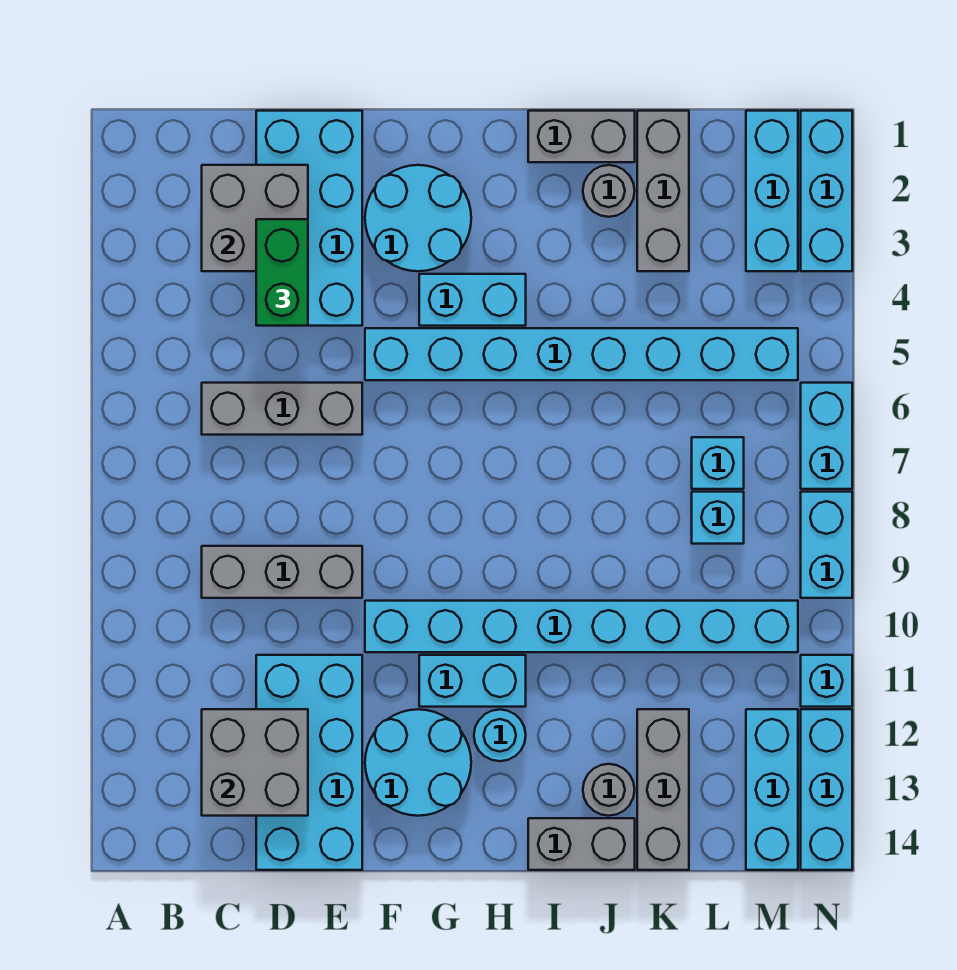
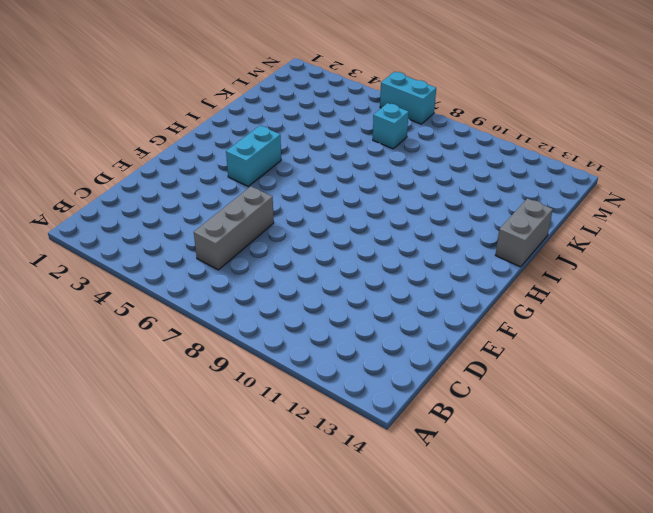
none -> grey 1x3 brick [202,546,362,598]
none -> cyan 2x4 brick [256,111,362,326]
none -> cyan 2x4 brick [256,655,362,870]

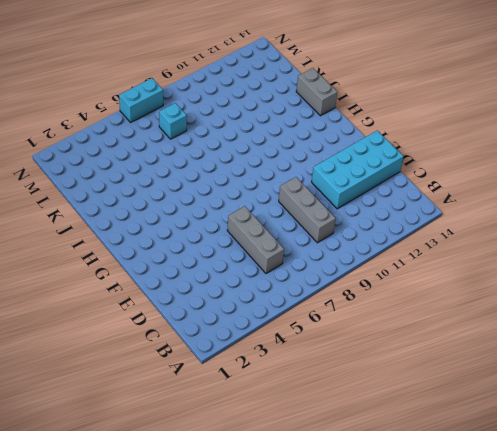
none -> cyan 2x4 brick [256,111,362,326]
none -> cyan 2x2 round brick [365,165,471,271]
none -> cyan 1x8 brick [365,328,798,380]

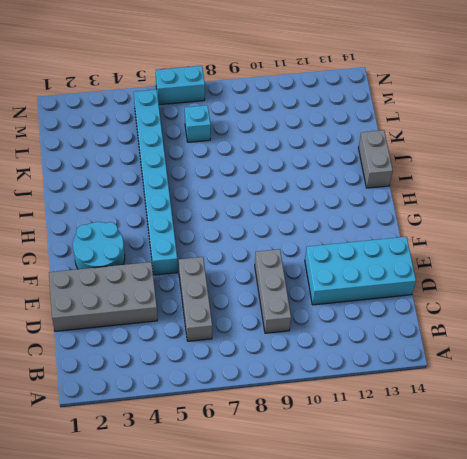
grey 2x4 brick [49,262,157,331] -> cyan 2x4 brick [256,111,362,326]
none -> cyan 1x8 brick [365,601,798,652]
none -> cyan 2x2 round brick [365,709,471,816]
none -> cyan 1x2 brick [419,274,526,326]

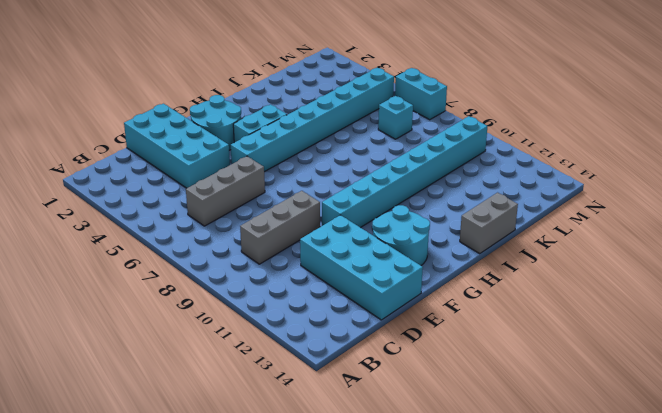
none -> cyan 1x2 brick [419,655,526,707]
none -> cyan 1x1 round brick [474,709,526,761]
none -> grey 1x2 brick [528,111,635,162]

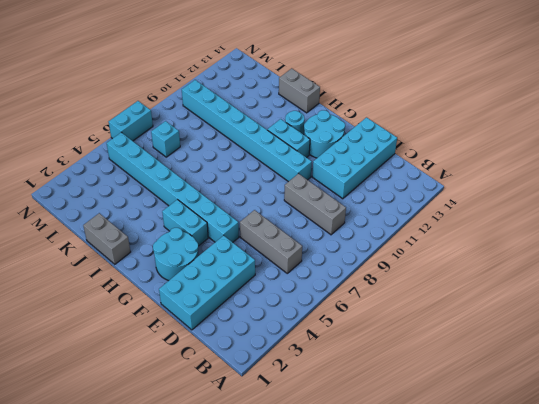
none -> grey 1x1 round brick [583,165,635,217]
none -> grey 1x1 round brick [583,764,635,816]
none -> grey 1x3 brick [637,111,689,271]

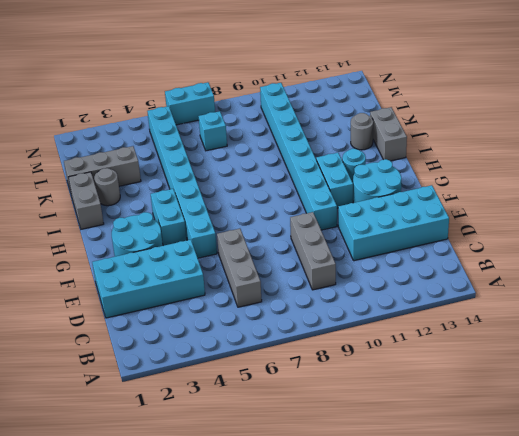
none -> grey 1x3 brick [637,709,689,870]
none -> cyan 1x1 brick [692,492,744,544]
none -> cyan 1x3 brick [746,111,798,271]

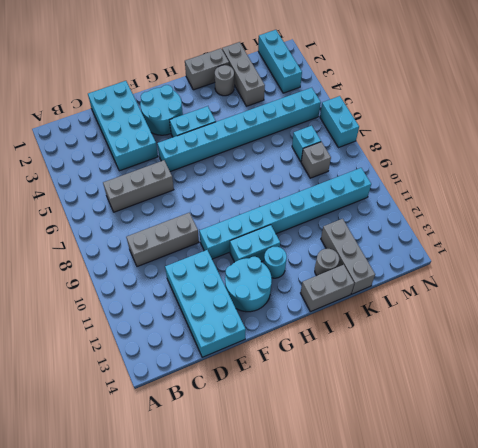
grey 1x1 brick [301,142,331,178] -> cyan 1x1 brick [692,492,744,544]
none -> cyan 1x3 brick [746,709,798,870]
none -> cyan 1x3 brick [801,111,852,271]
none -> cyan 1x2 brick [801,492,852,598]

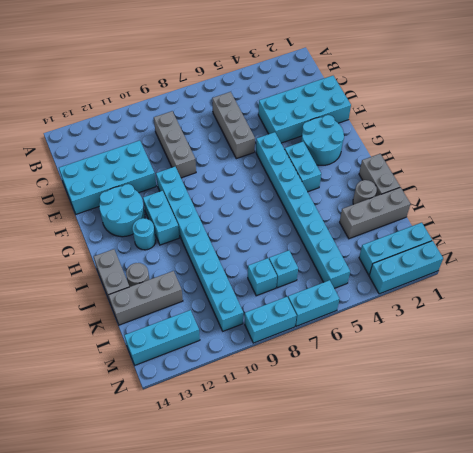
none -> cyan 1x1 brick [801,655,852,707]
none -> cyan 1x3 brick [801,709,852,870]
none -> grey 2x2 brick [202,165,308,271]

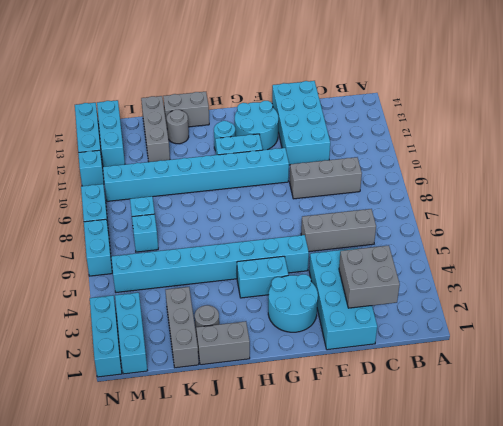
none -> grey 2x2 brick [202,709,308,816]
none -> green 1x2 brick [256,219,308,326]

